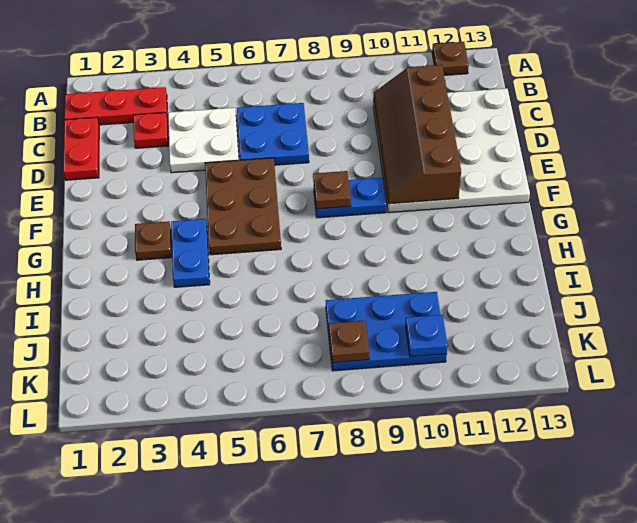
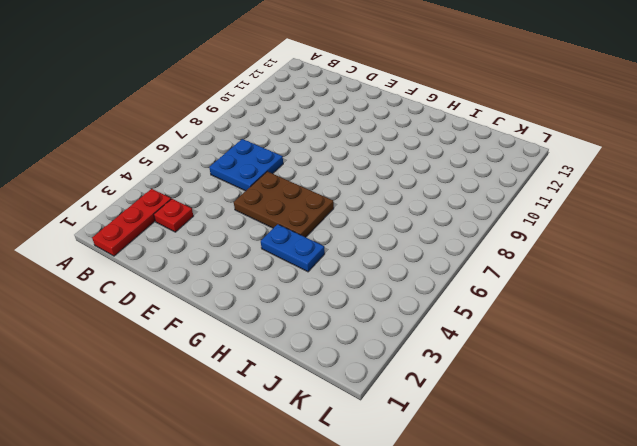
none -> brown 1x1 plate [432,42,469,75]
none -> red 1x2 plate [63,117,99,180]
none -> white 2x2 plate [168,108,239,173]

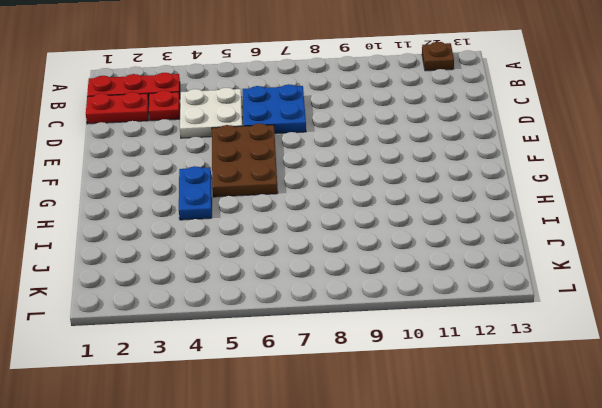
red 1x2 plate [86,92,149,124] -> red 1x2 plate turned to [63,117,99,180]
none -> white 4x4 plate [373,89,530,213]
none -> blue 1x2 plate [314,177,387,218]
none -> brown 1x1 plate [135,222,172,260]

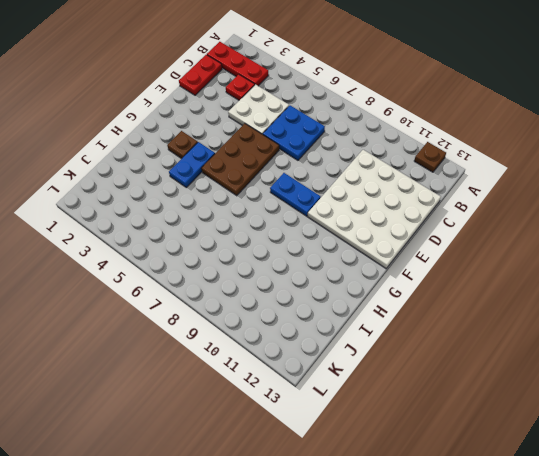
none -> blue 2x3 plate [326,292,447,371]
none -> brown 2x4 slope [374,65,461,204]
none -> brown 1x1 plate [313,171,351,209]

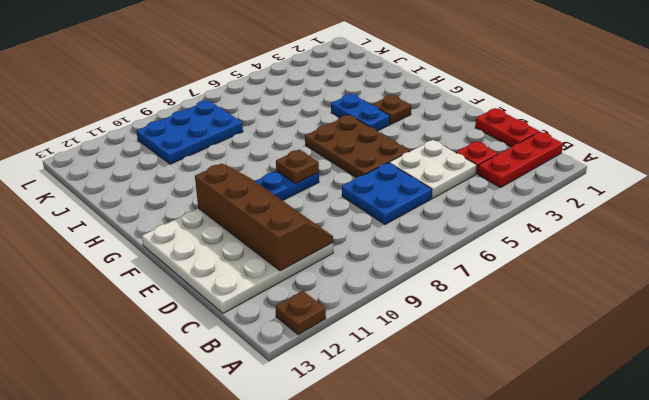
none -> brown 1x1 plate [329,321,369,363]
none -> blue 1x1 plate [406,315,448,357]

